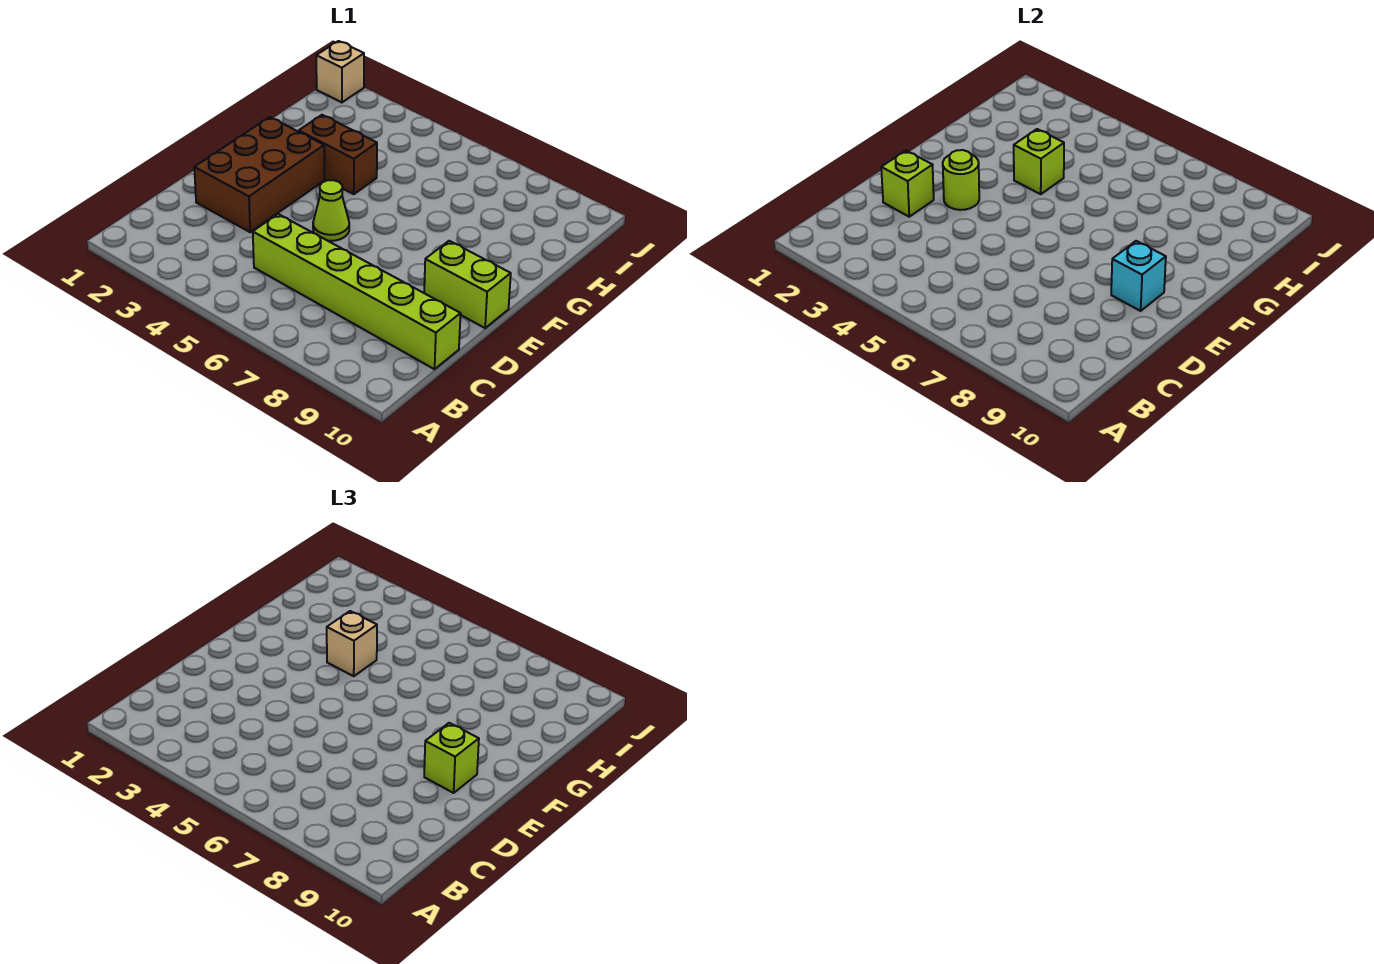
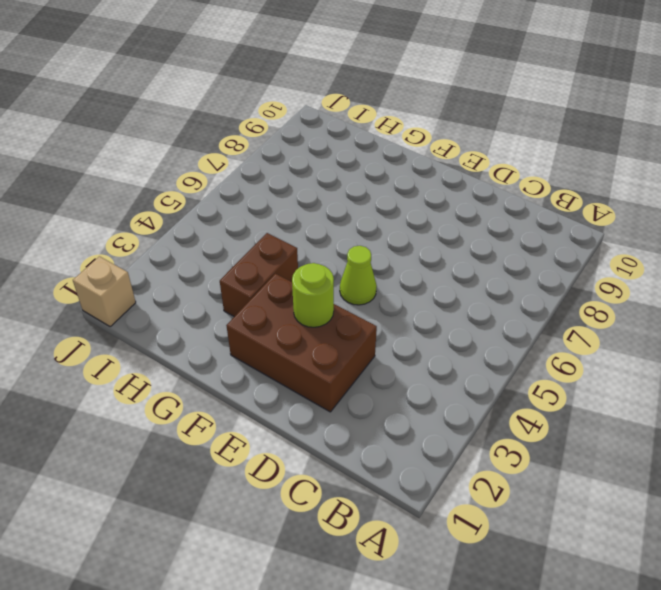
none -> lime 1x6 brick [253,214,461,369]
none -> lime 1x2 brick [424,241,511,328]
none -> lime 1x1 brick [881,151,934,217]

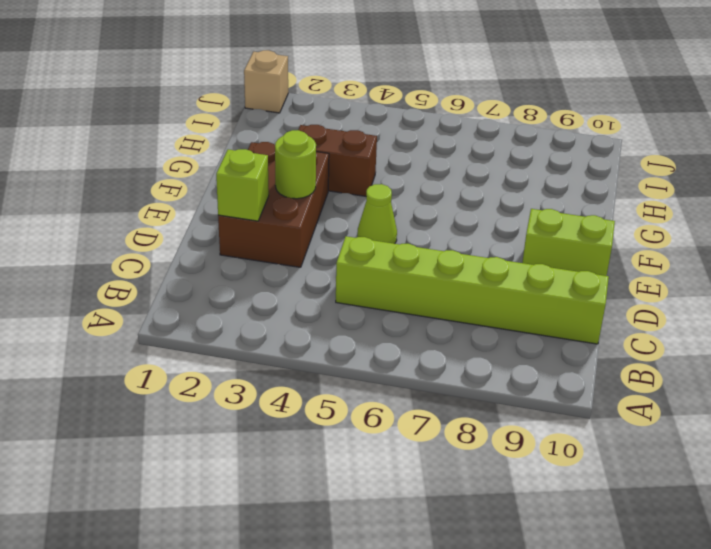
none -> cyan 1x1 brick [1111,241,1166,311]
none -> lime 1x1 brick [1014,129,1064,194]
none -> lime 1x1 brick [424,723,479,793]

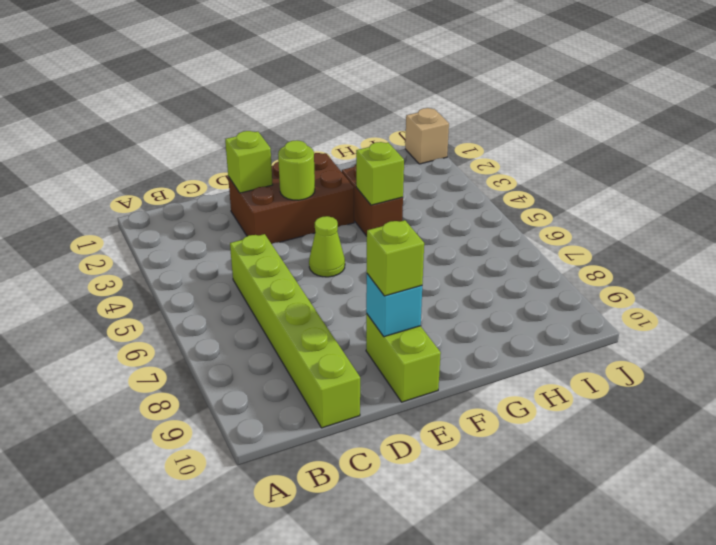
none -> tan 1x1 brick [327,611,377,676]

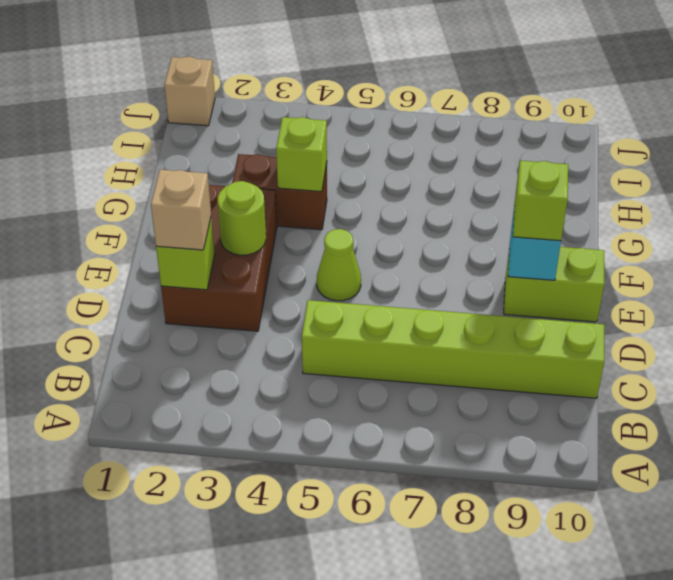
tan 1x1 brick [151,170,211,250] -> tan 1x1 brick moved to [327,611,377,676]

